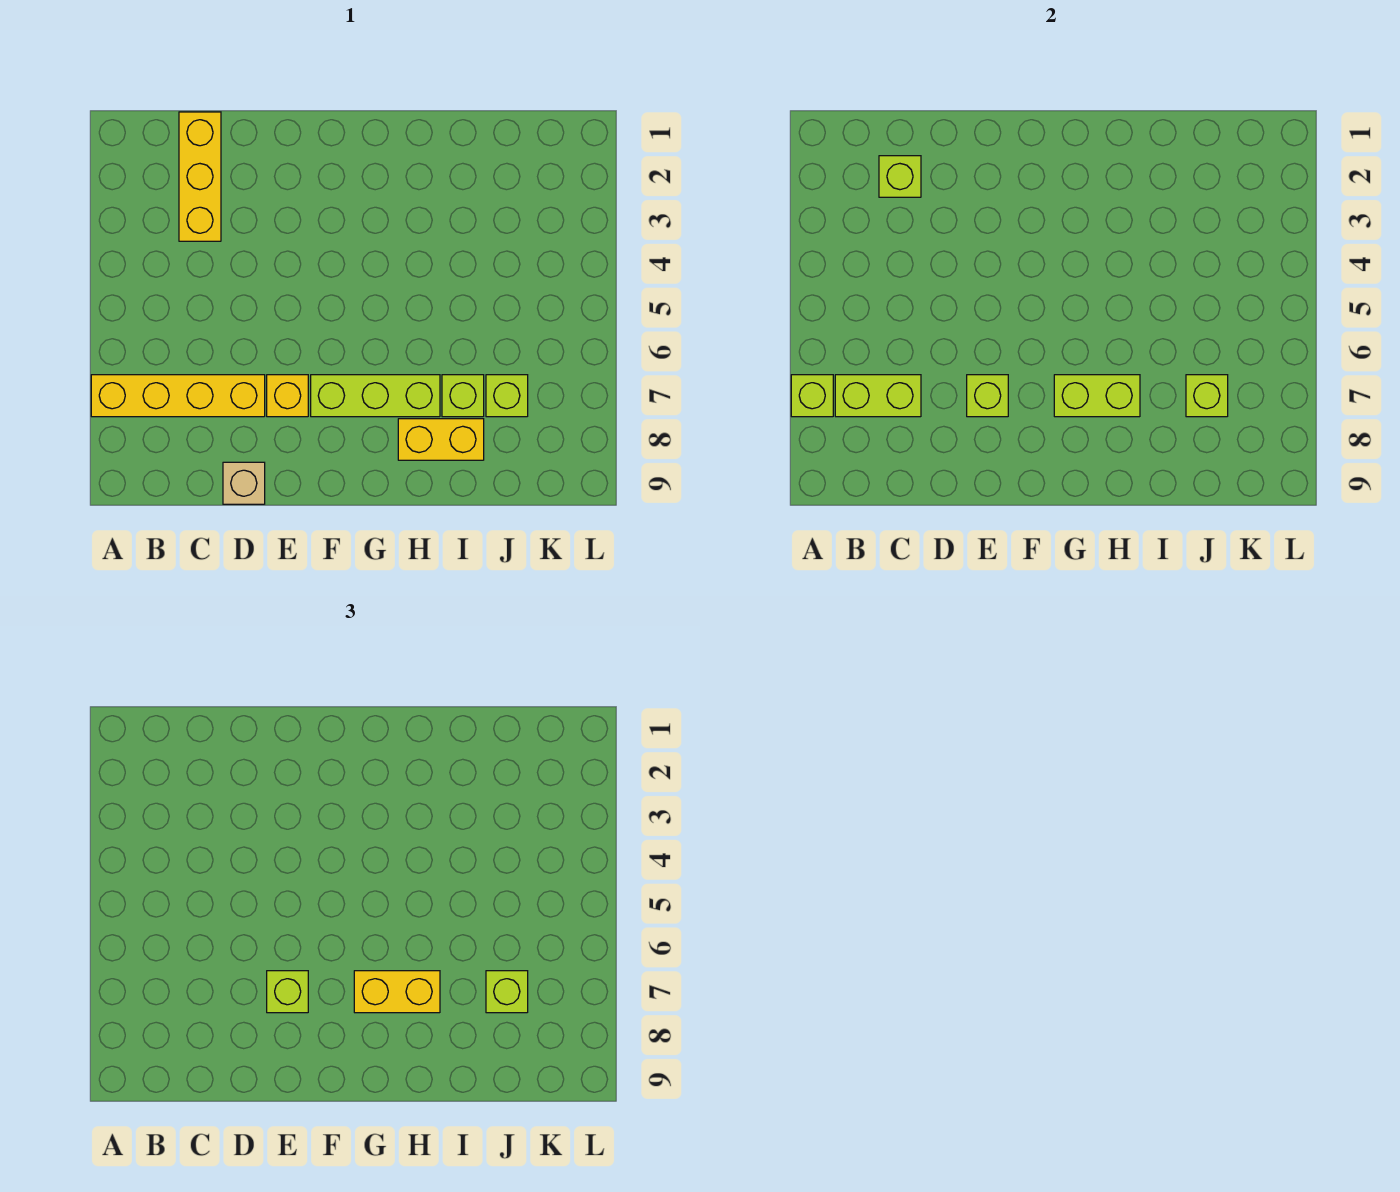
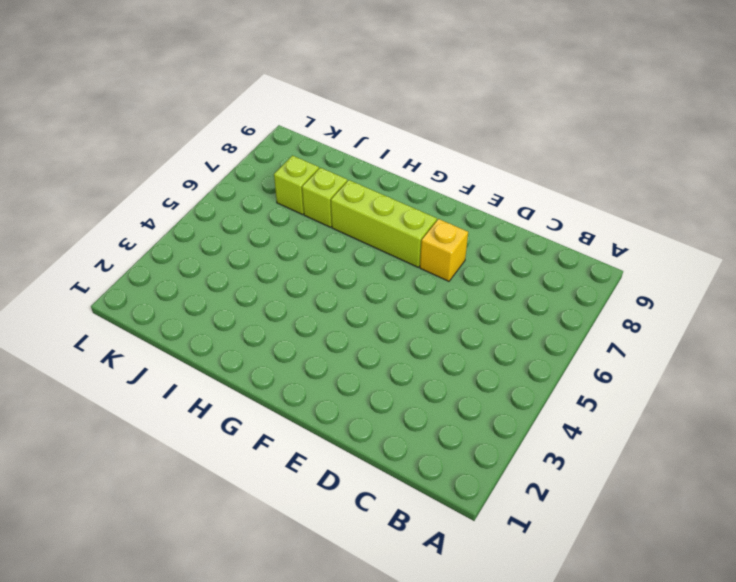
none -> yellow 1x4 brick [91,375,265,417]
none -> yellow 1x3 brick [179,112,221,241]
none -> tan 1x1 brick [223,462,265,504]

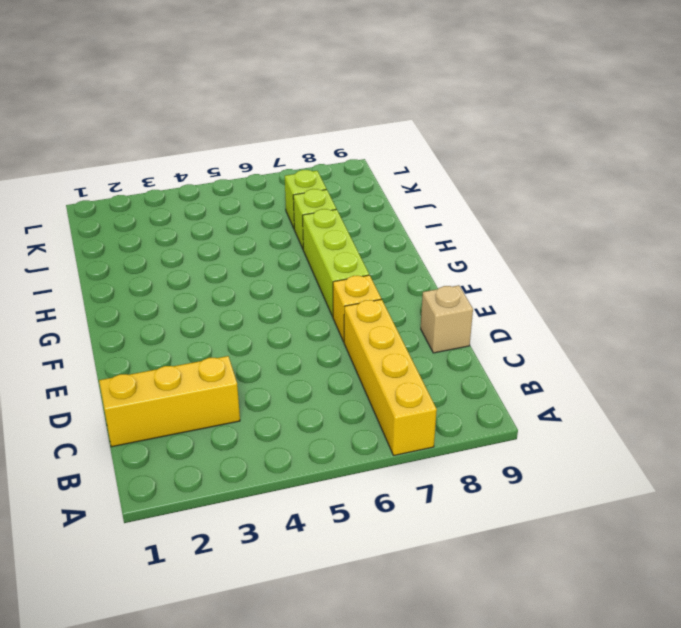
none -> yellow 1x2 brick [398,419,484,460]
none -> lime 1x1 brick [791,375,833,417]
none -> lime 1x2 brick [835,375,921,417]

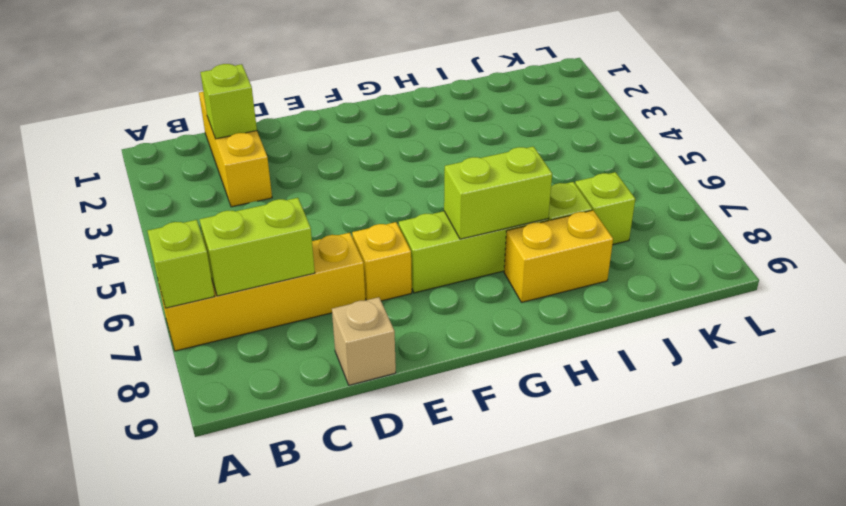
none -> lime 1x1 brick [967,375,1008,417]
none -> lime 1x1 brick [1186,375,1228,417]
none -> lime 1x1 brick [267,971,308,1013]

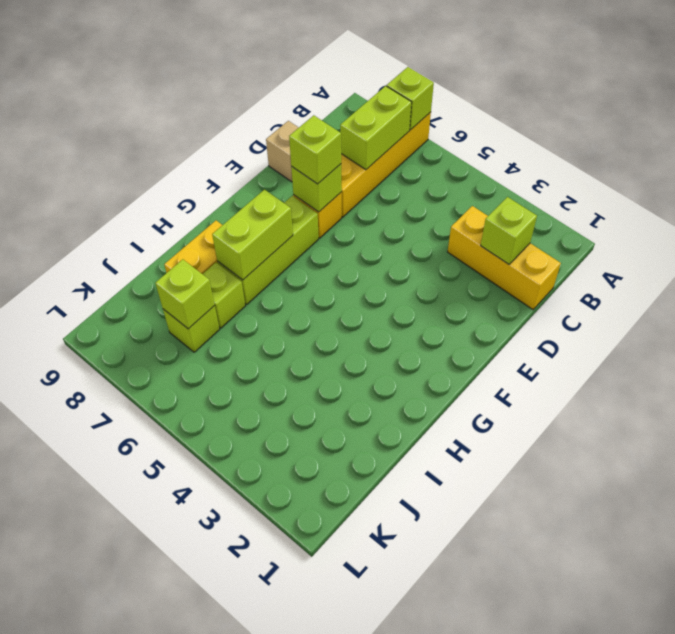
none -> yellow 1x2 brick [354,971,440,1013]
none -> lime 1x1 brick [486,971,528,1013]

